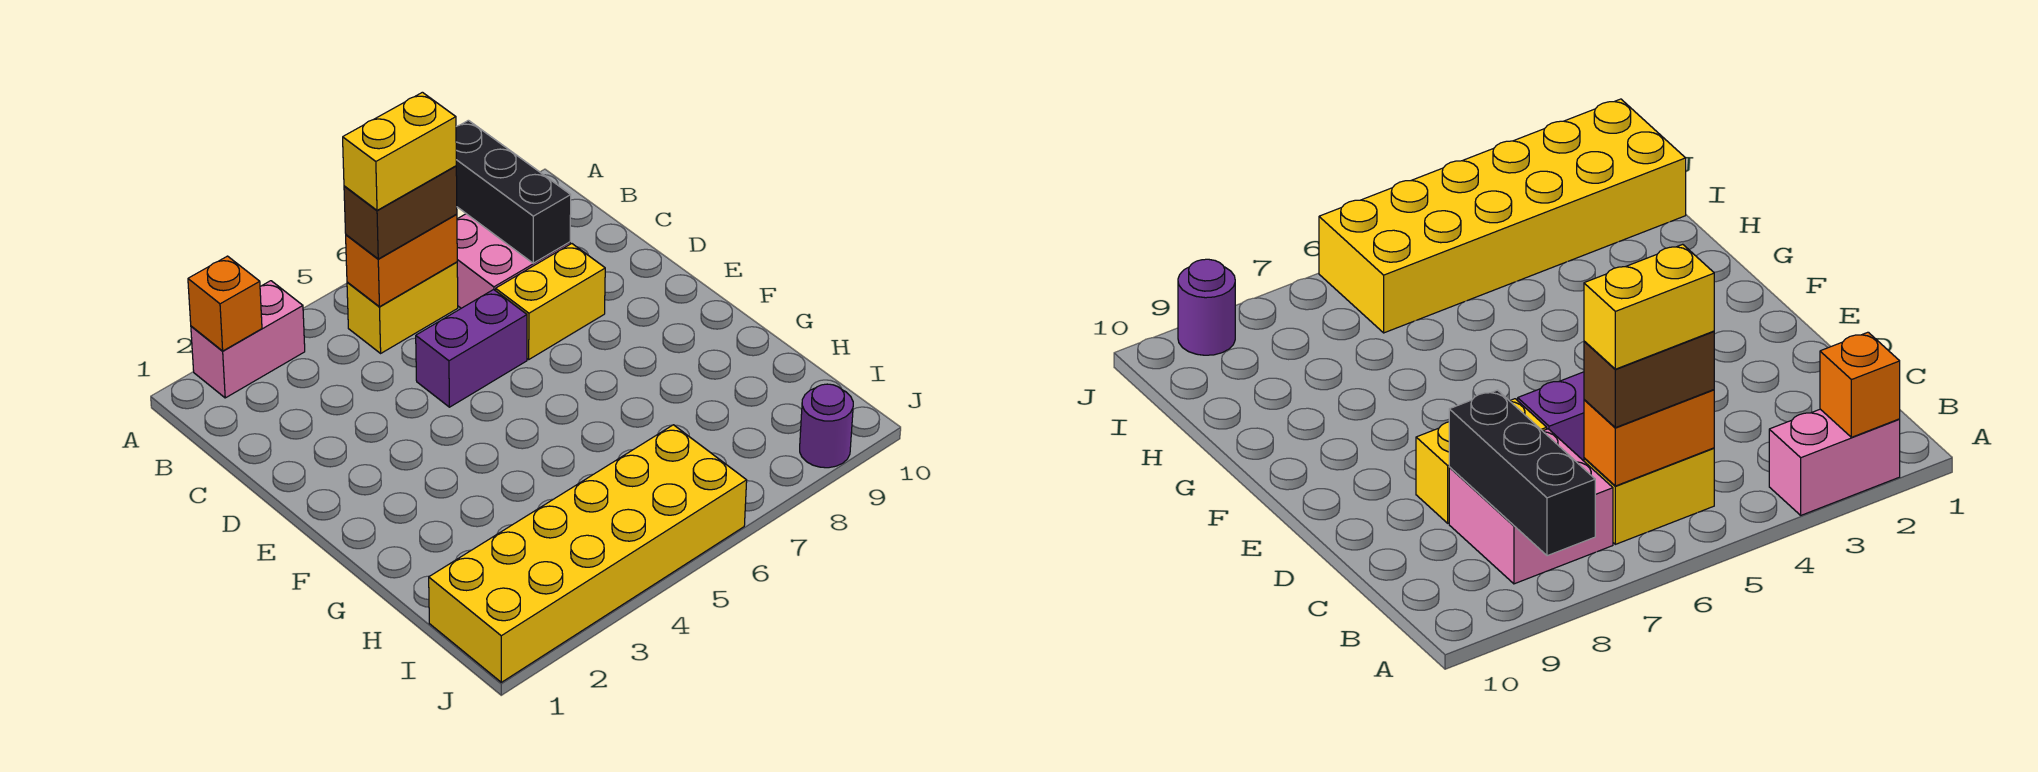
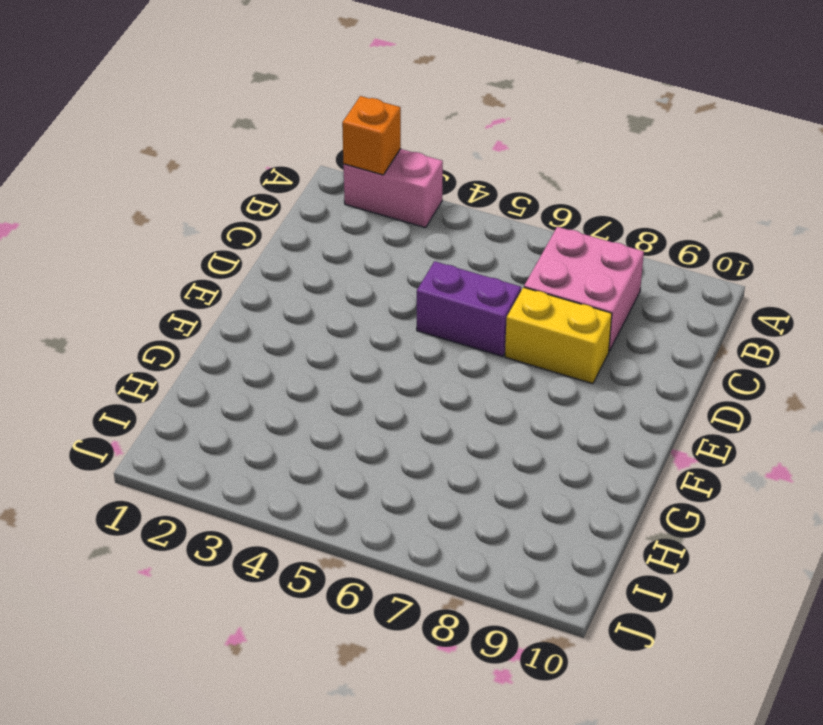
none -> yellow 1x2 brick [347,262,458,353]
none -> yellow 2x6 brick [429,425,747,682]
none -> purple 1x1 round brick [800,384,853,468]

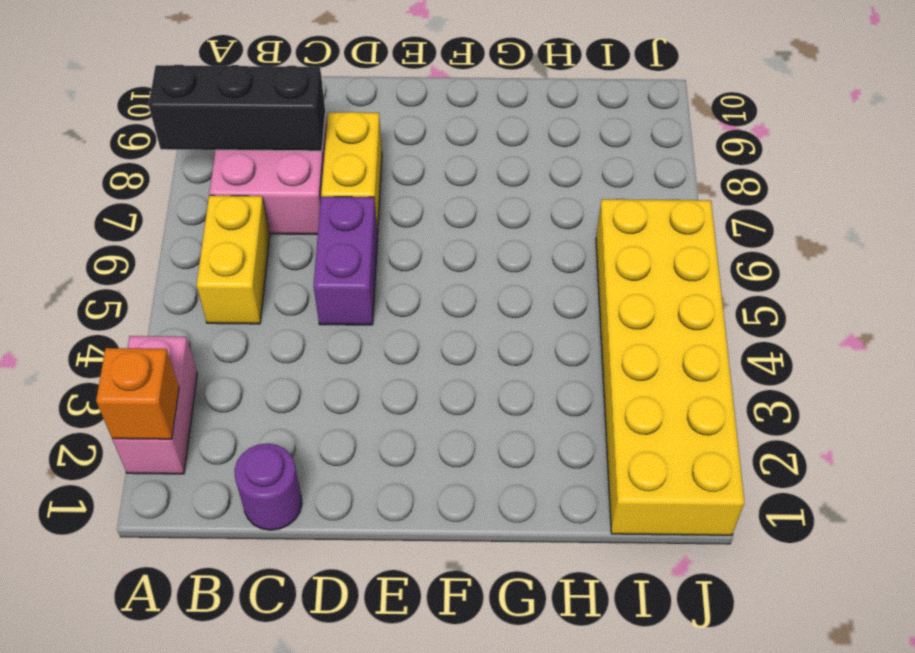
purple 1x1 round brick [234,443,302,530] -> purple 1x1 round brick moved to [800,384,853,468]
none -> orange 1x2 brick [346,214,457,307]
none -> brown 1x2 brick [344,166,457,259]
none -> yellow 1x2 brick [343,92,456,210]

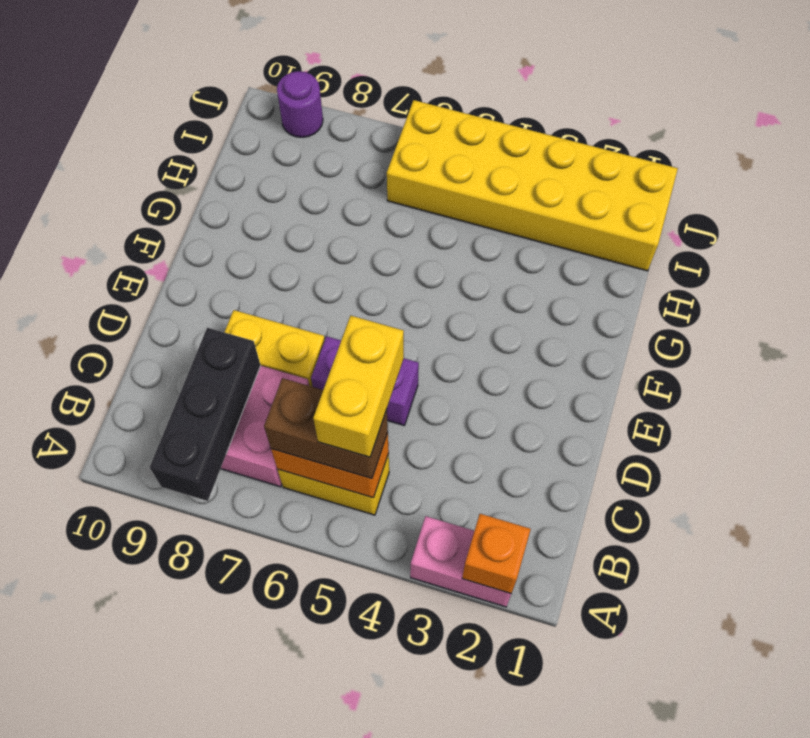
yellow 1x2 brick [313,316,404,457] -> yellow 1x2 brick turned to [343,92,456,210]

